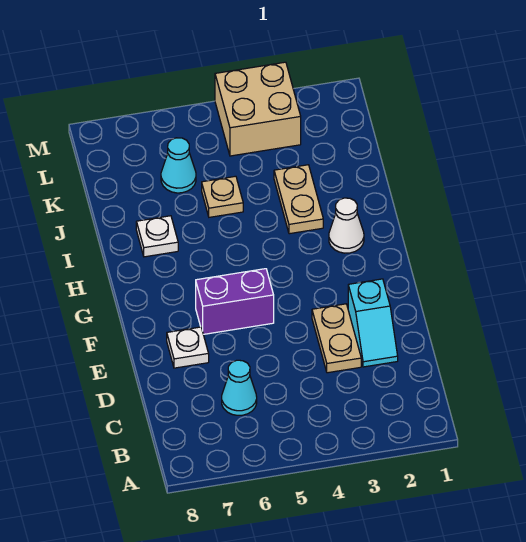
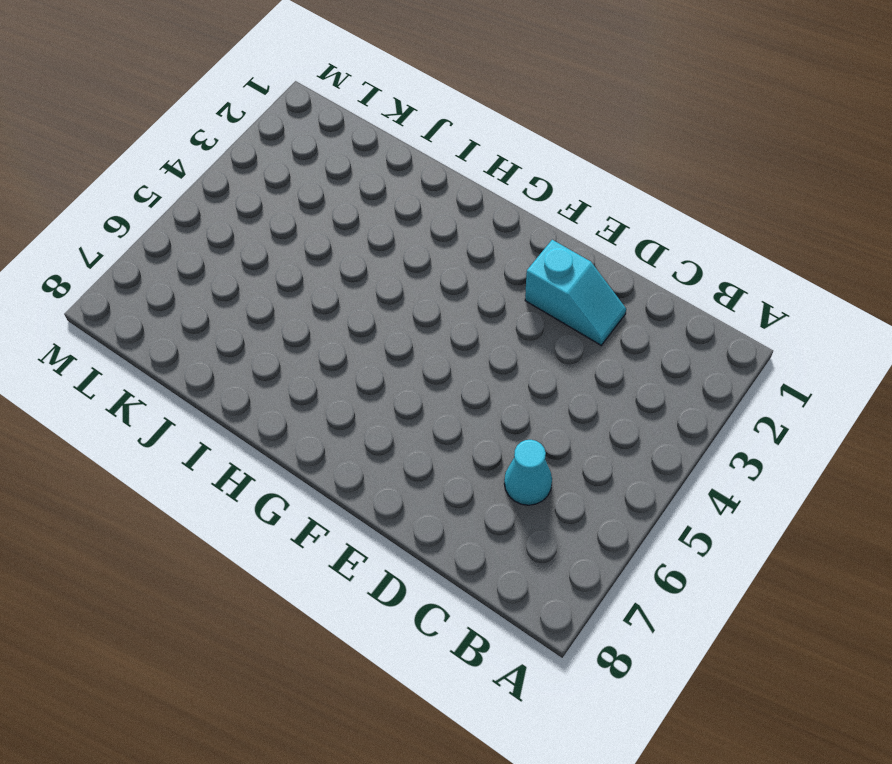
none -> tan 1x2 plate [312,304,361,373]
none -> white 1x1 plate [167,327,209,368]

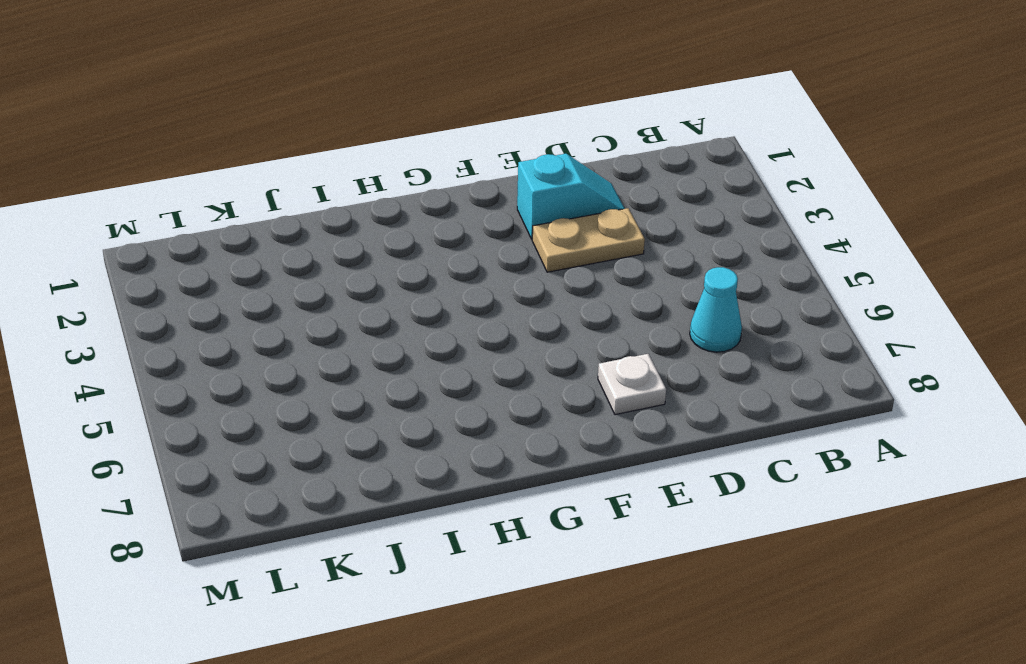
none -> purple 1x2 brick [196,269,274,334]
none -> white 1x1 cone [329,198,364,253]

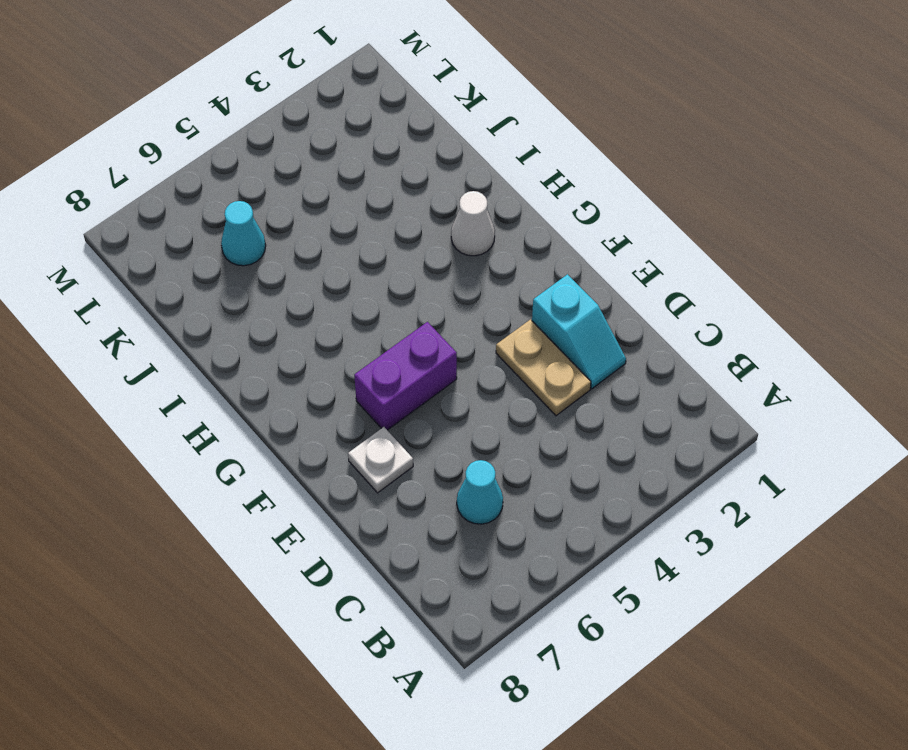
none -> tan 1x2 plate [274,165,323,234]
none -> white 1x1 plate [136,216,178,257]

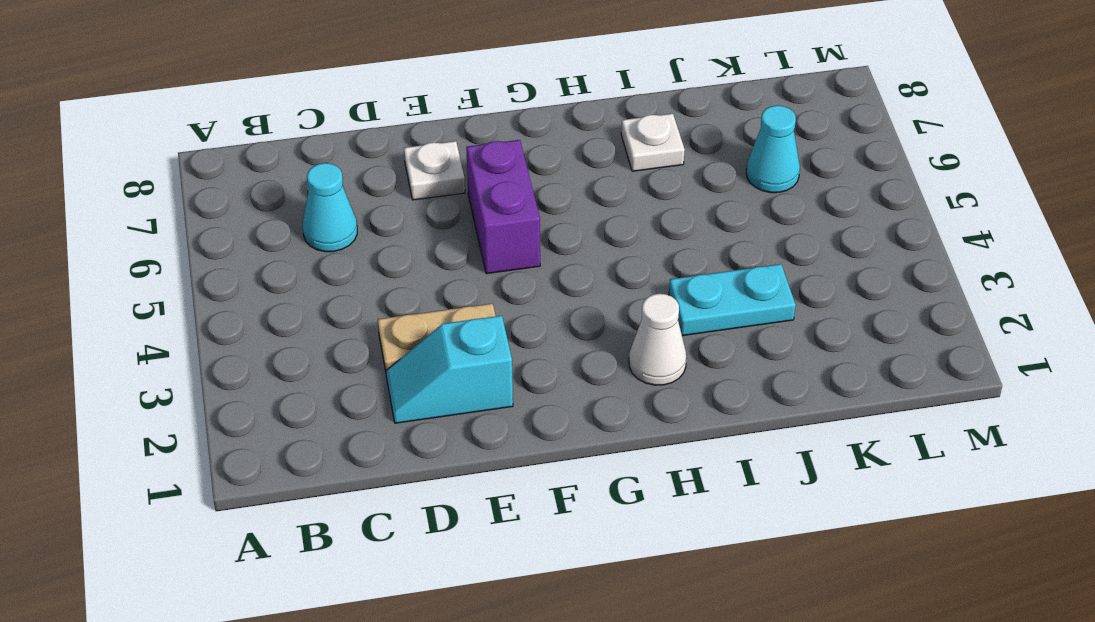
cyan 1x2 plate [669,264,796,336] -> tan 1x2 plate [274,165,323,234]
none -> tan 1x1 plate [202,176,243,217]
none -> tan 2x2 brick [215,62,301,156]

